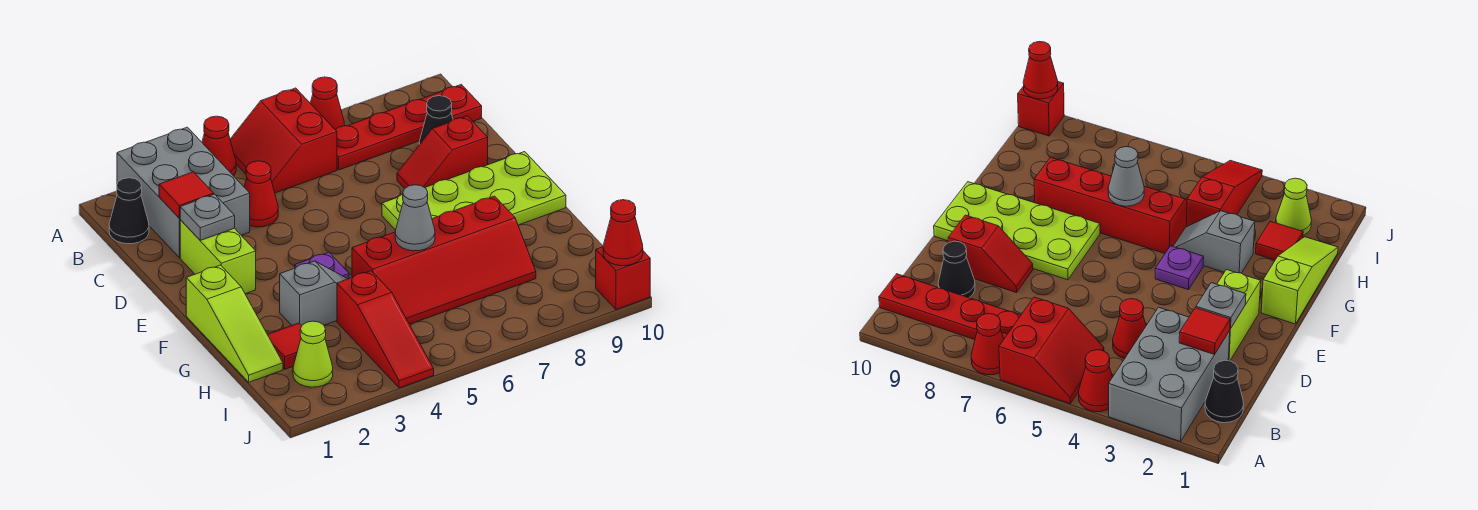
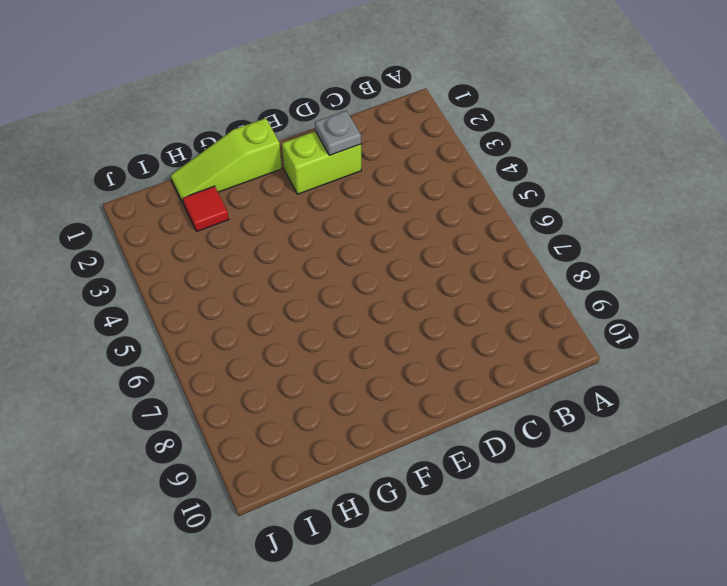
none -> grey 2x3 brick [117,127,250,257]
none -> red 1x1 cone [202,116,236,176]
none -> red 2x2 slope [230,88,337,193]

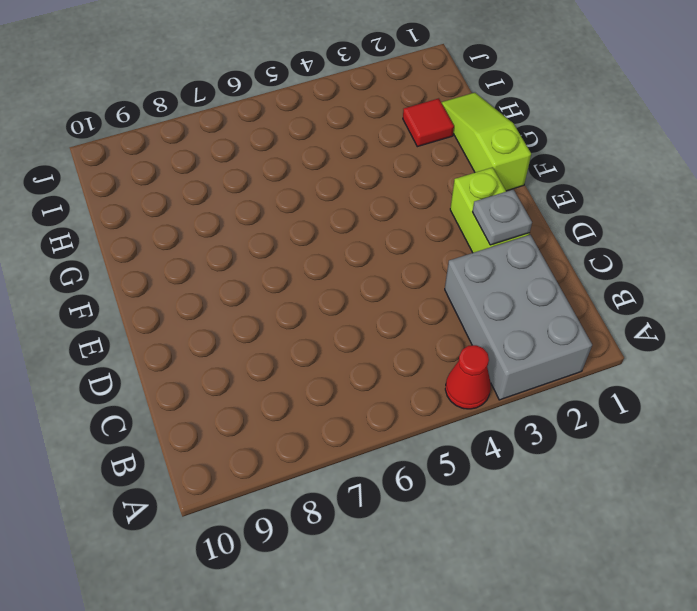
none -> red 2x2 slope [230,88,337,193]
none -> red 1x1 cone [310,77,345,129]
none -> black 1x1 cone [109,178,149,244]

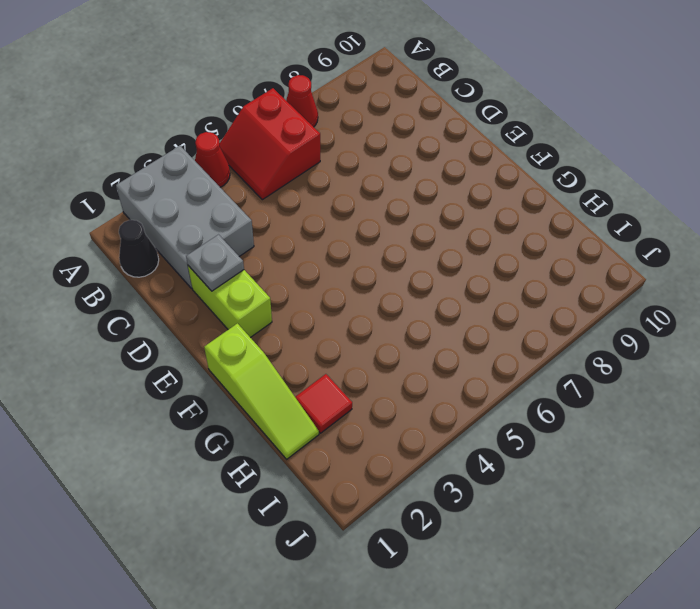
none -> red 1x4 plate [335,84,482,170]
none -> red 1x1 cone [244,161,278,227]
none -> black 1x1 cone [419,96,453,144]

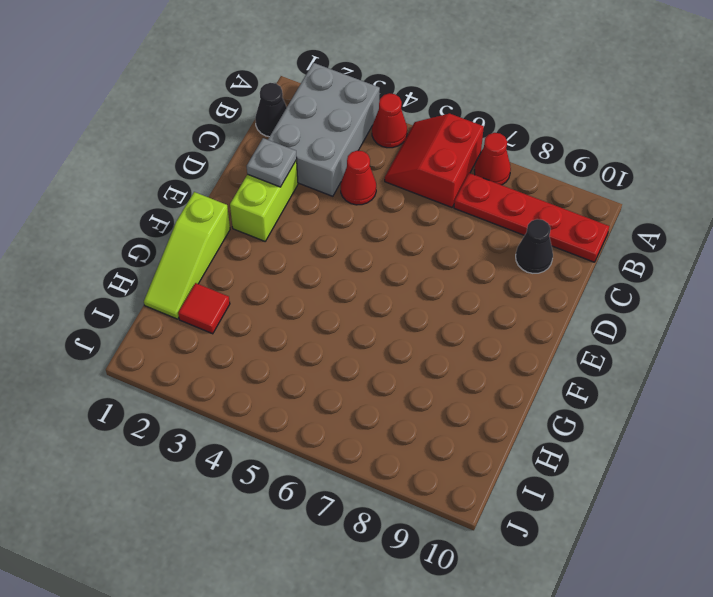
none -> red 1x2 slope [397,116,488,188]
none -> lime 2x4 plate [382,152,566,230]
none -> purple 1x1 plate [295,252,349,279]

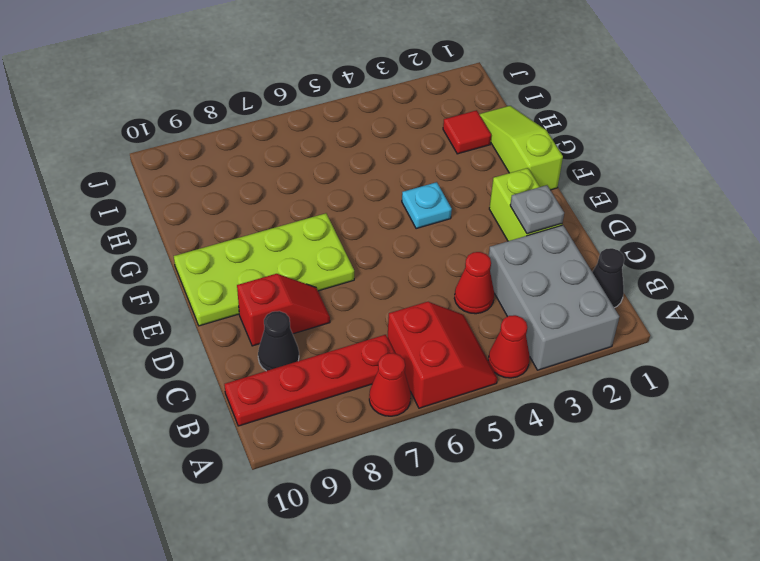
cyan 1x1 plate [402,182,452,229] -> purple 1x1 plate [295,252,349,279]
none -> grey 1x2 slope [280,261,347,326]
none -> red 2x4 slope [352,196,536,324]
none -> red 1x3 slope [337,271,434,388]

